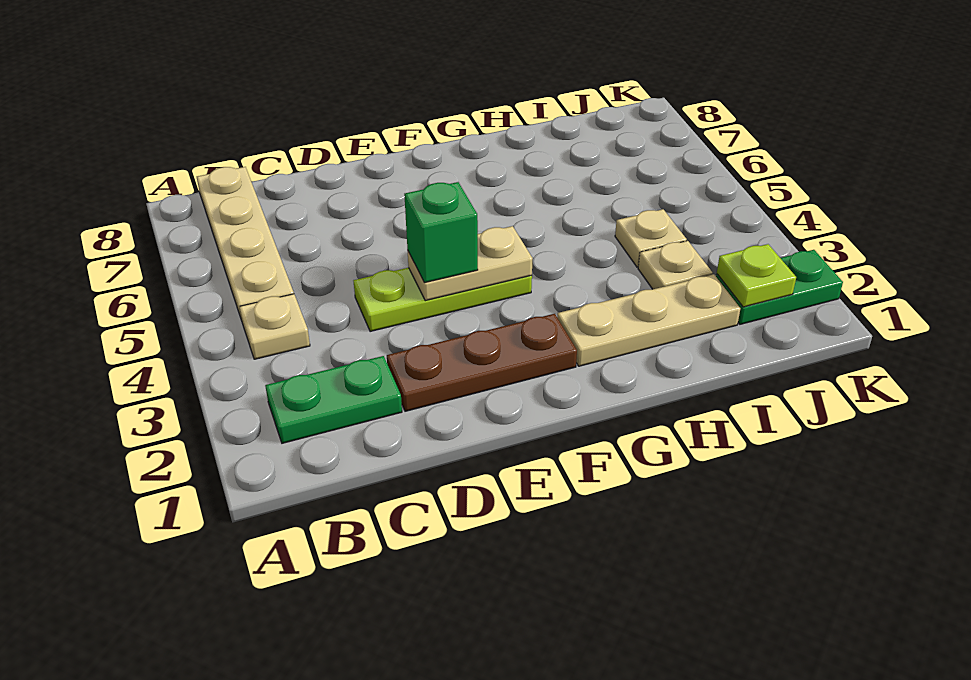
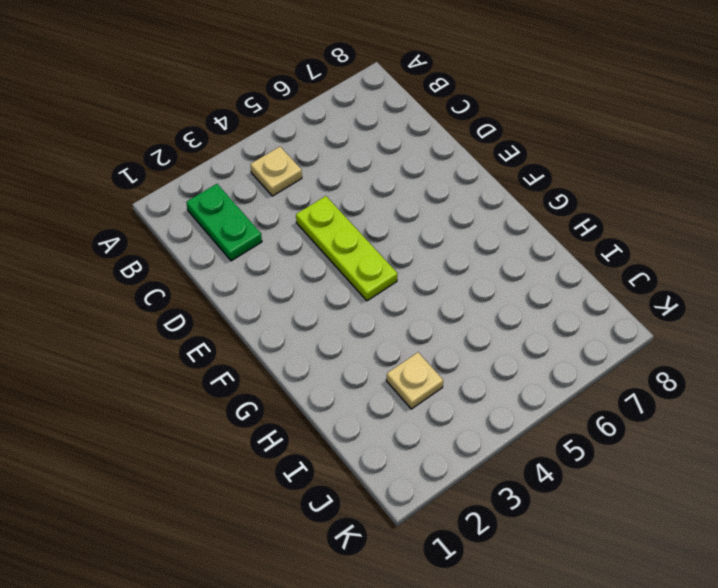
none -> tan 1x4 plate [197,167,294,320]
none -> brown 1x3 plate [387,314,577,411]
none -> tan 1x3 plate [557,274,740,366]

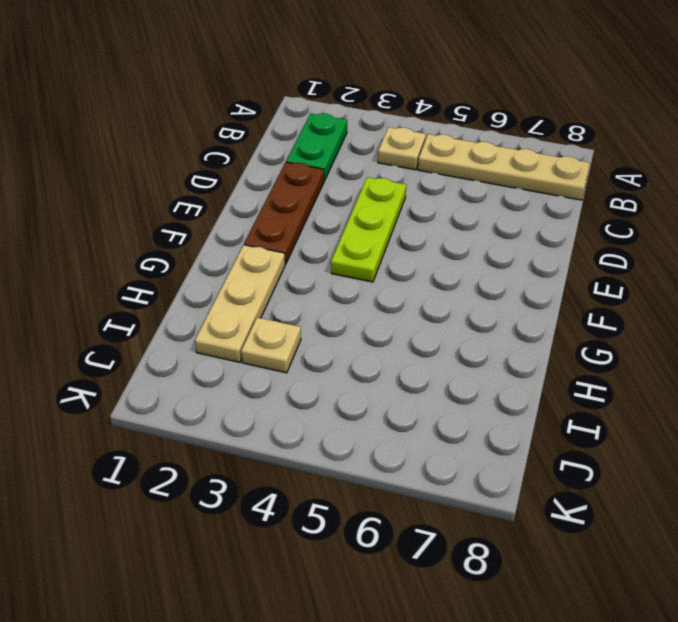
none -> tan 1x1 plate [615,209,687,267]
none -> green 1x2 plate [716,250,843,324]
none -> tan 1x2 plate [408,226,533,301]

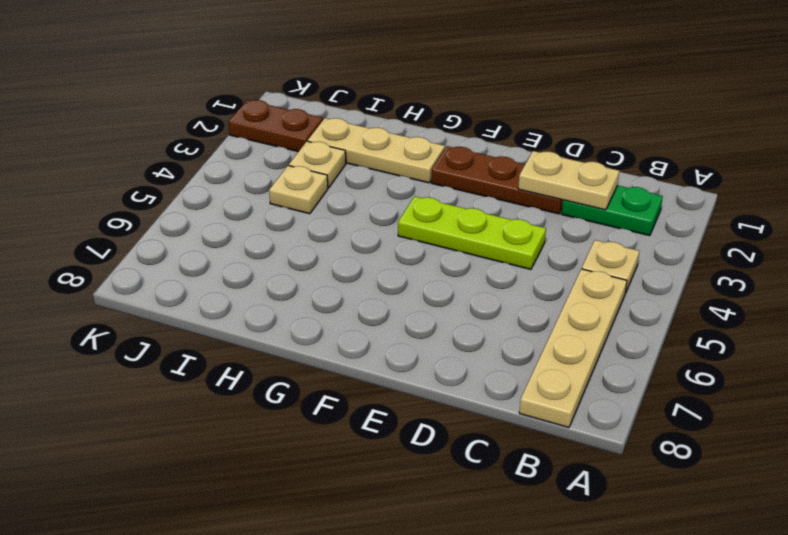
tan 1x2 plate [518,151,619,210] -> tan 1x2 plate moved to [408,226,533,301]
brown 1x2 plate [228,100,323,152] -> green 1x2 plate [716,250,843,324]
none -> lime 1x1 plate [717,244,796,307]
none -> green 1x1 brick [404,182,478,283]

